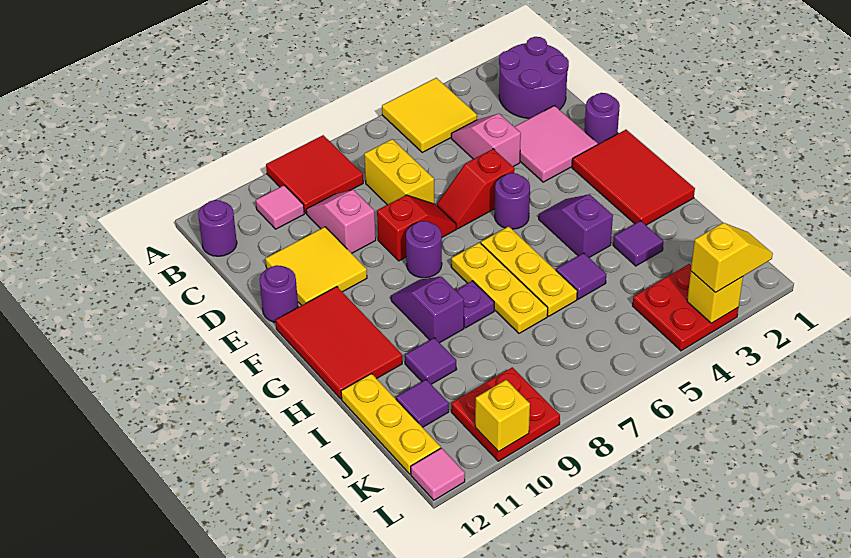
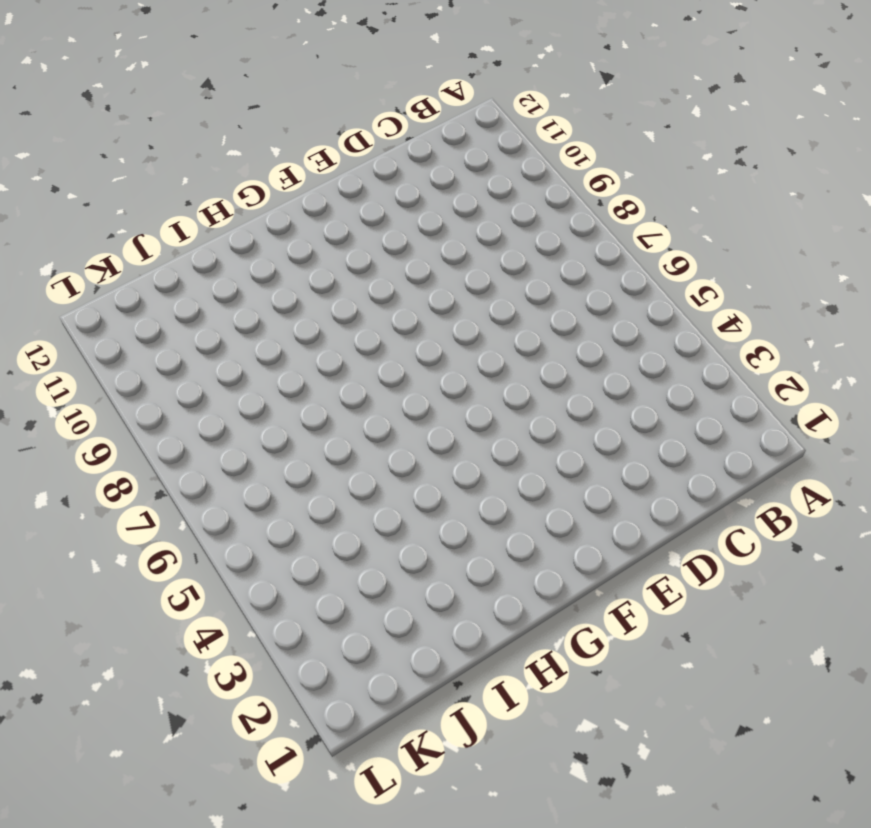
none -> yellow 2x2 tile [382,78,477,152]
none -> red 2x2 tile [266,135,363,213]
none -> purple 2x2 round brick [499,37,569,119]
none -> pink 1x1 tile [256,185,304,229]

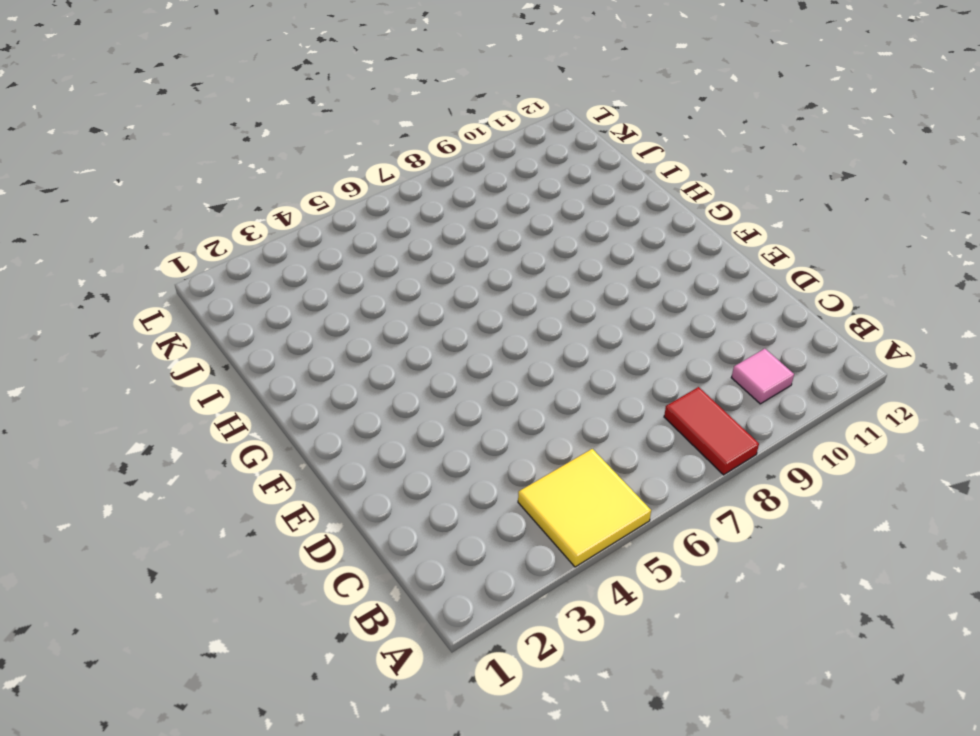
red 1x2 tile [664,387,759,475] -> red 2x2 tile [266,135,363,213]
none -> purple 2x2 round brick [499,37,569,119]
none -> purple 1x1 round brick [198,200,237,256]
none -> pink 1x2 slope [451,114,521,167]
none -> yellow 1x2 brick [364,139,434,205]

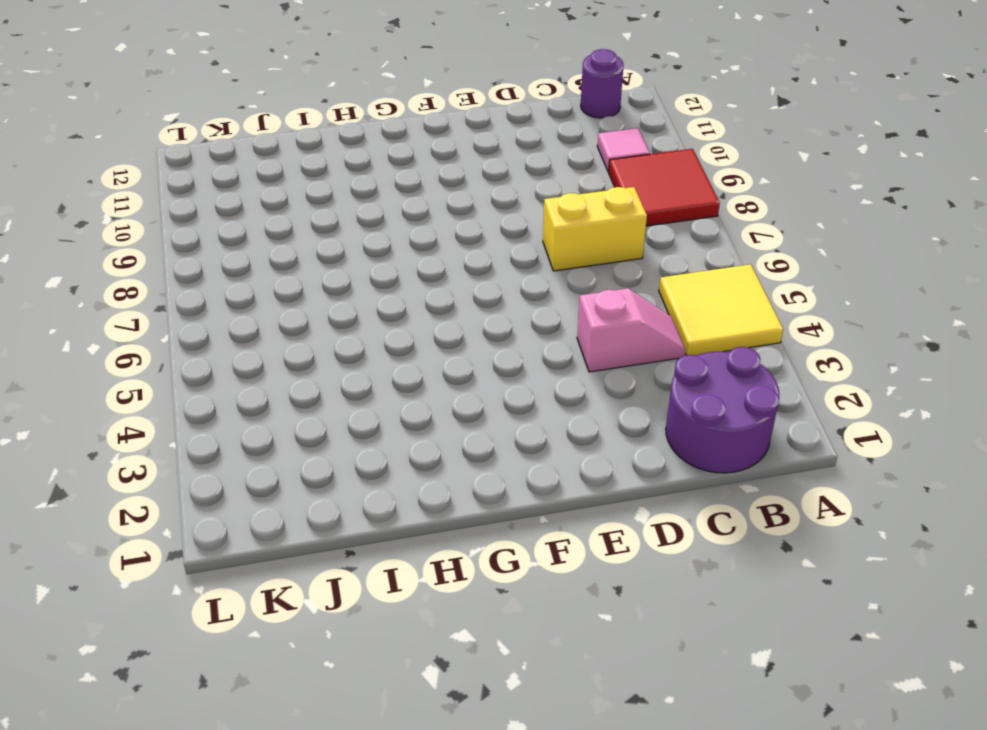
none -> pink 1x2 slope [306,190,376,253]
none -> pink 2x2 tile [515,106,598,182]
none -> yellow 2x2 tile [265,227,367,305]
none -> purple 1x1 round brick [584,93,620,144]

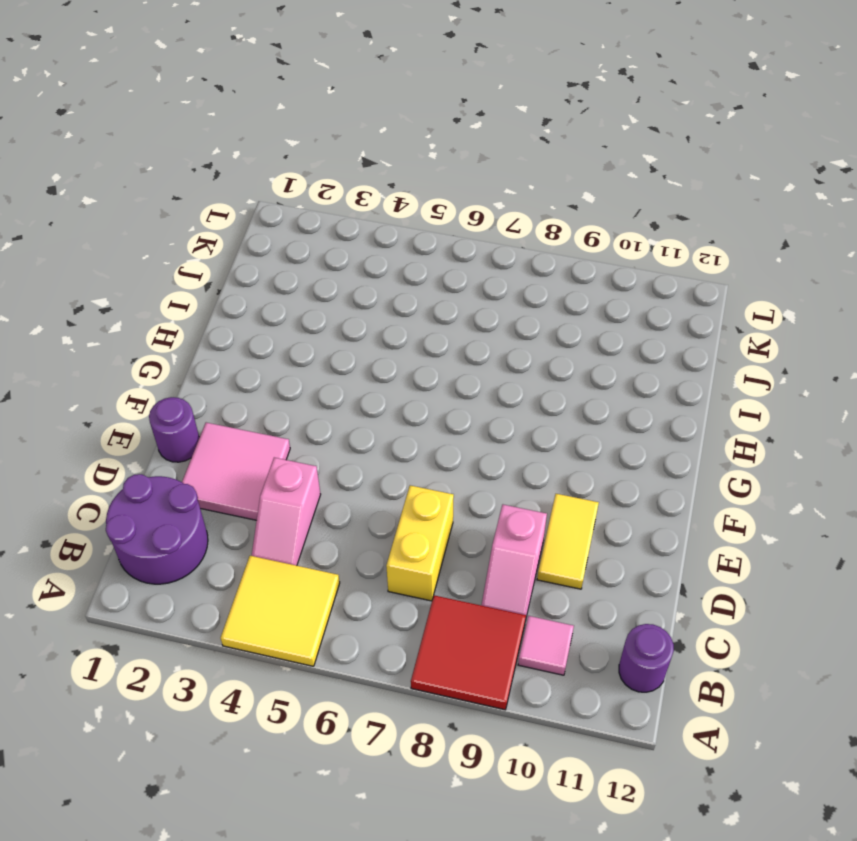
yellow 1x2 tile [537,494,599,589] -> yellow 2x2 tile [265,227,367,305]
none -> red 1x2 slope [437,149,515,229]
none -> red 1x2 slope [377,195,456,261]
none -> purple 1x1 round brick [260,265,298,322]
none -> red 2x3 tile [572,130,695,225]

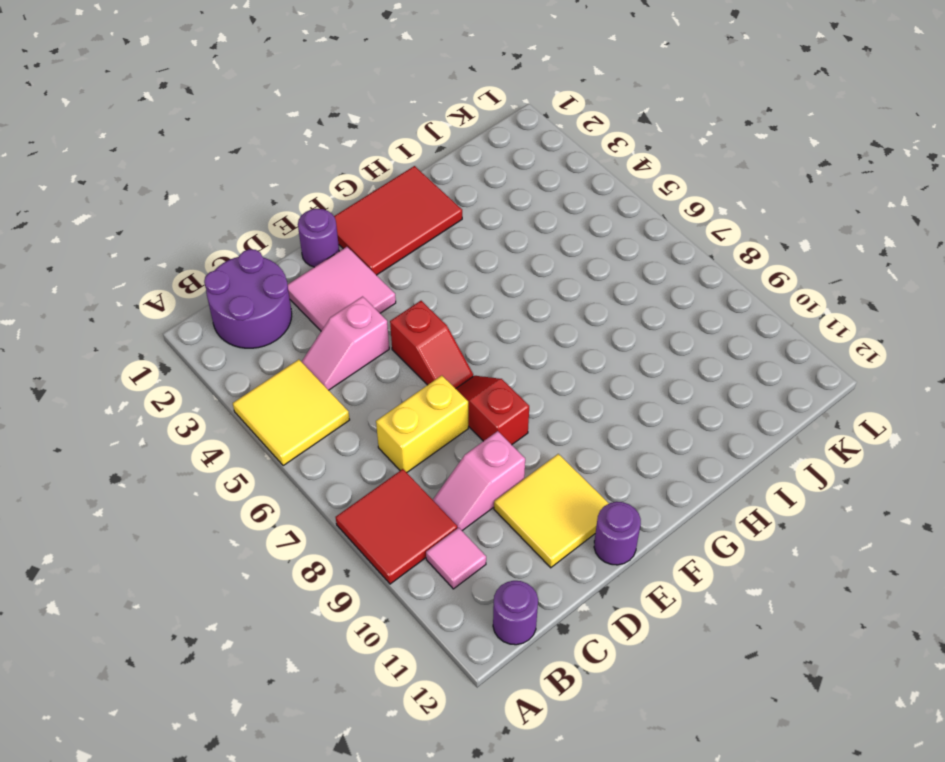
none -> purple 1x1 round brick [495,173,530,229]
none -> purple 1x1 round brick [406,221,442,278]
none -> red 2x3 tile [276,287,402,399]
none -> purple 1x2 slope [539,194,613,257]

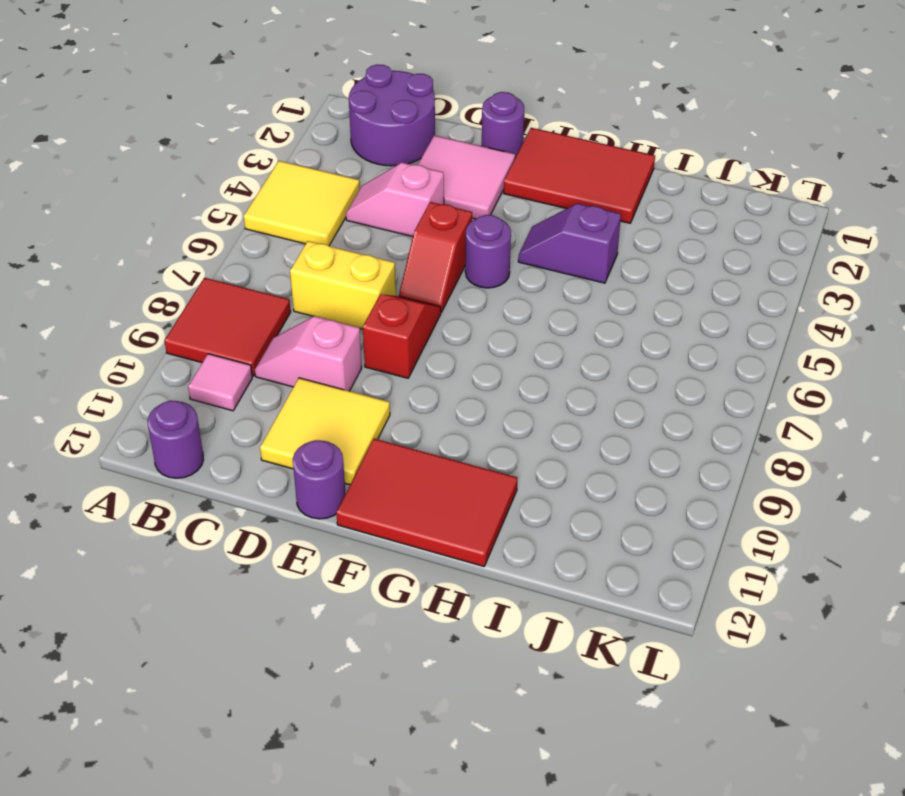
none -> purple 1x1 round brick [406,221,442,278]
none -> yellow 1x3 plate [481,226,577,316]
none -> yellow 1x3 plate [451,243,548,333]
none -> purple 1x2 slope [391,277,464,343]

